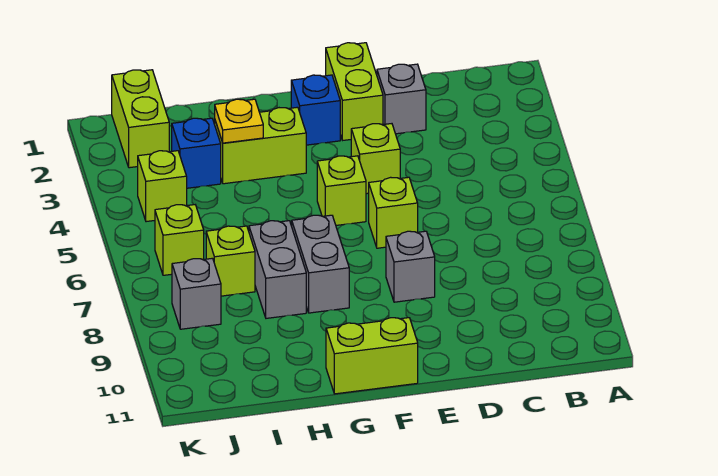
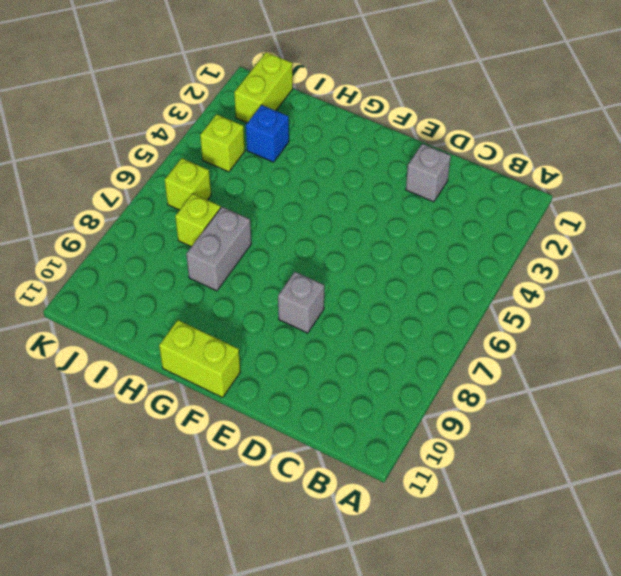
none -> lime 1x2 brick [326,43,383,140]
none -> lime 1x1 brick [351,124,400,194]
none -> lime 1x1 brick [369,177,418,248]

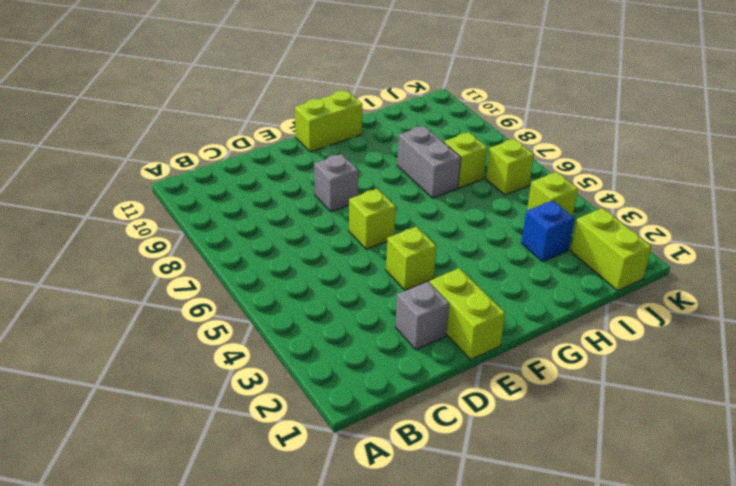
none -> blue 1x1 brick [291,75,340,145]
none -> lime 1x1 brick [317,156,366,225]
none -> lime 1x2 brick [215,107,306,184]

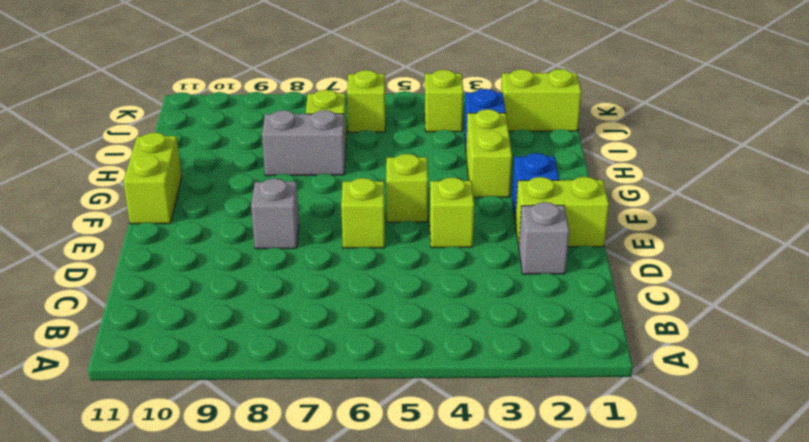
none -> grey 1x2 brick [292,215,349,313]
none -> grey 1x1 brick [172,258,221,329]
none -> yellow 1x1 plate [215,99,263,143]

